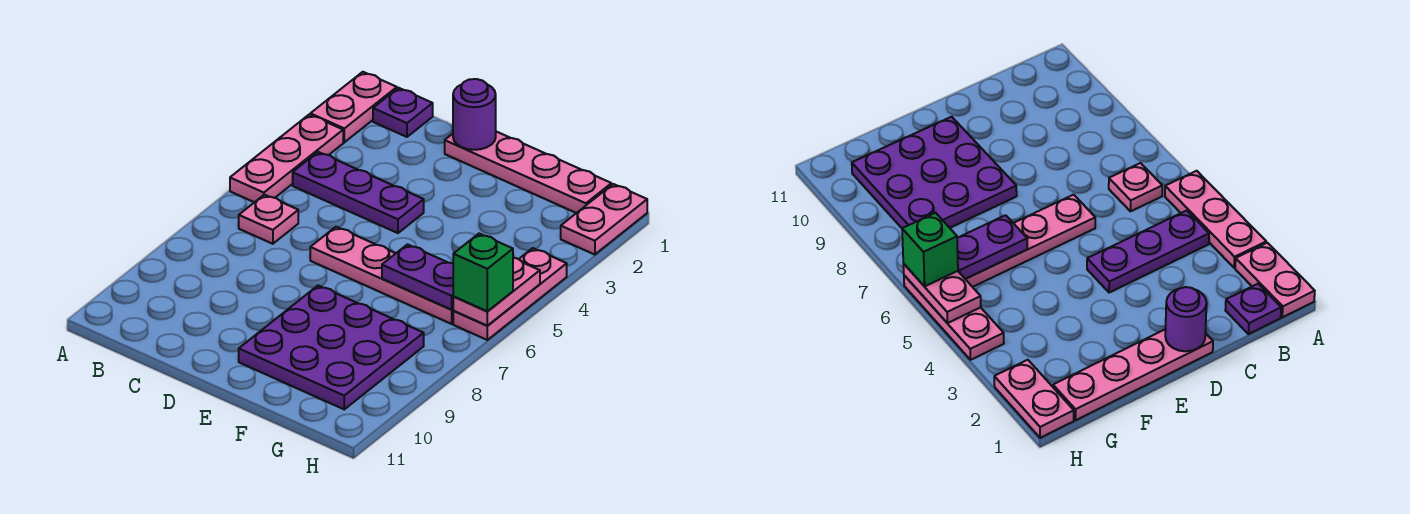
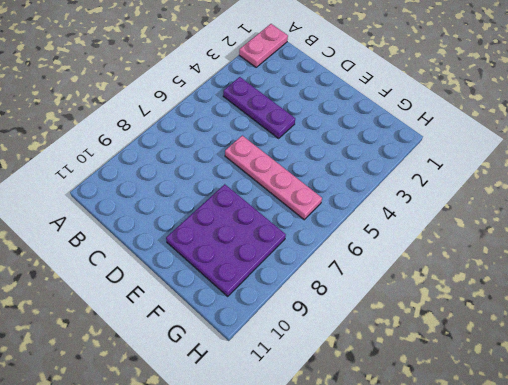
none -> pink 1x3 plate [230,115,343,202]
none -> purple 1x1 plate [373,88,433,137]
none -> pink 1x1 plate [239,195,298,244]

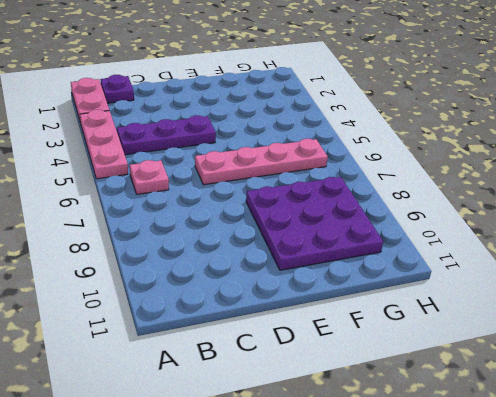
none -> pink 1x4 plate [445,132,611,213]
none -> pink 1x2 plate [561,184,647,255]
none -> pink 1x3 plate [453,248,567,340]

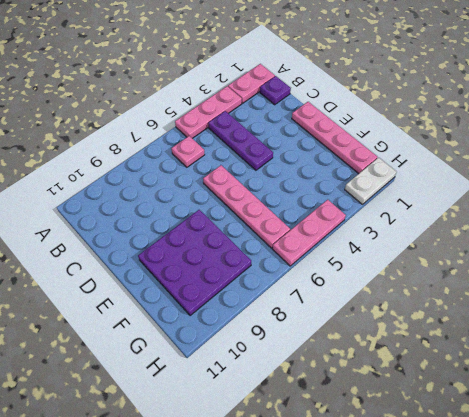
white 1x2 plate [345,158,396,204] -> pink 1x2 plate [561,184,647,255]
none -> purple 1x1 round brick [453,79,496,150]
none -> purple 1x2 plate [382,244,454,310]
none -> pink 1x2 plate [453,258,540,326]

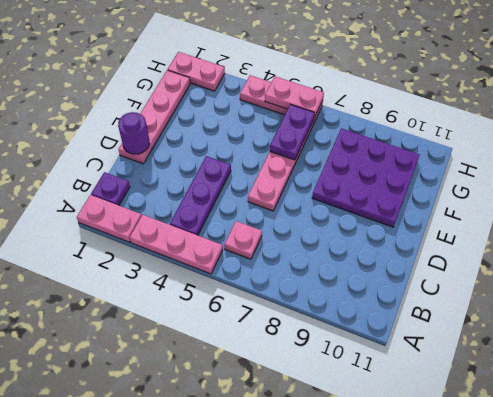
none -> green 1x1 brick [453,234,513,312]

